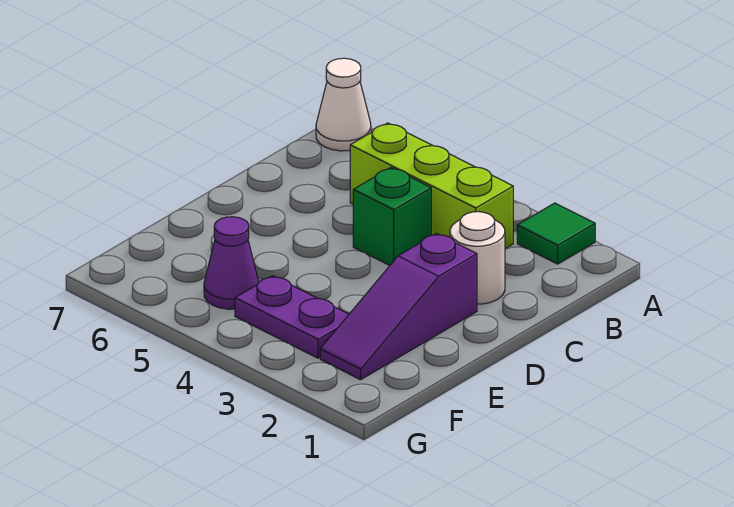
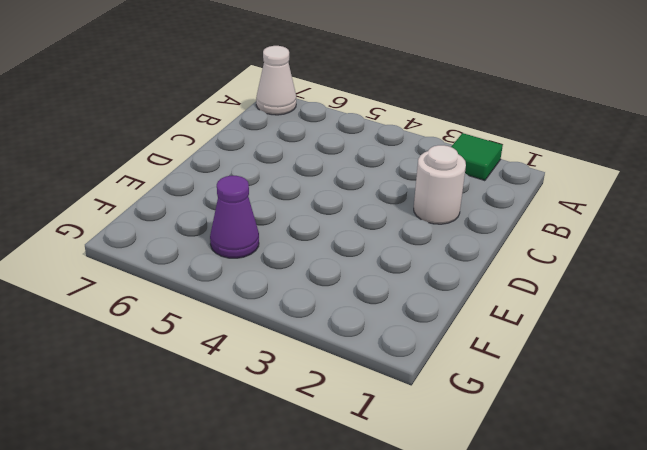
none -> lime 1x3 brick [350,123,513,249]
none -> green 1x1 brick [353,168,431,265]

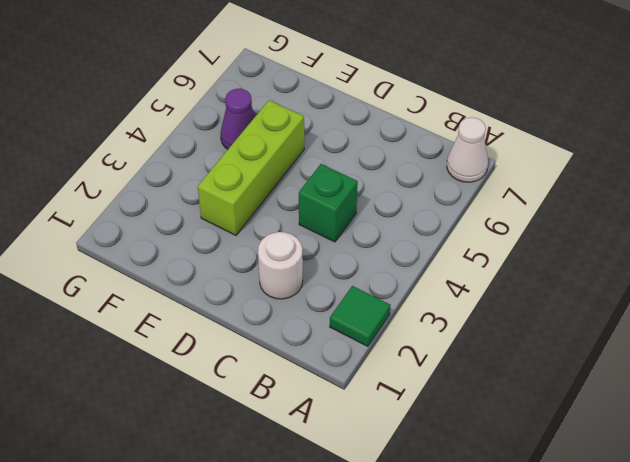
lime 1x3 brick [198,100,304,235] -> lime 1x3 brick moved to [350,123,513,249]
none -> purple 1x3 slope [320,234,477,380]
none -> purple 1x2 plate [235,276,349,358]

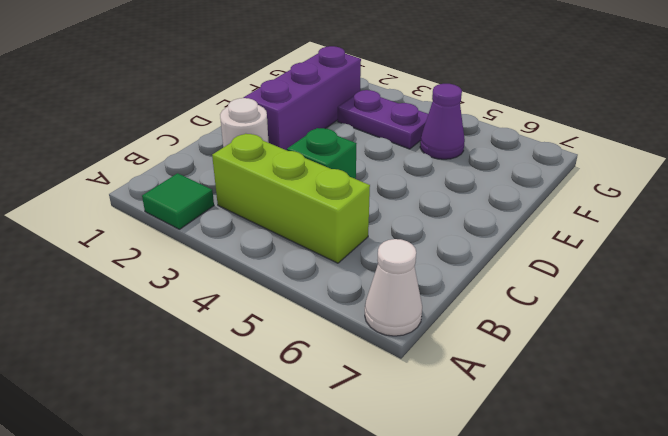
purple 1x3 brick [244,46,361,150] -> purple 1x3 slope [320,234,477,380]

